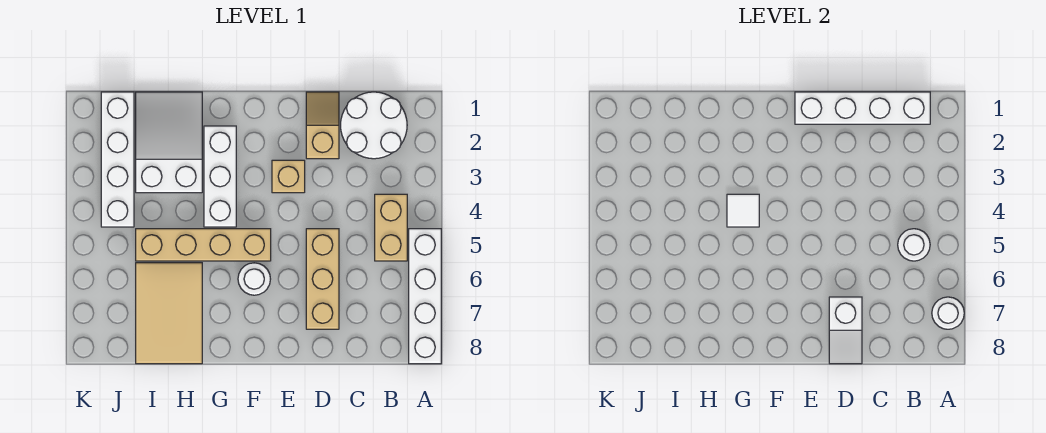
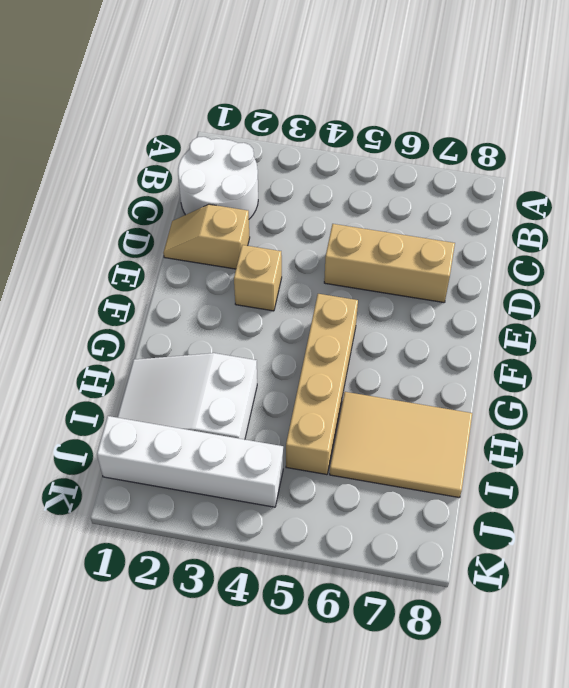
none -> white 1x4 brick [409,229,441,364]
none -> tan 1x2 brick [375,194,407,261]
none -> white 1x1 round brick [238,263,270,295]

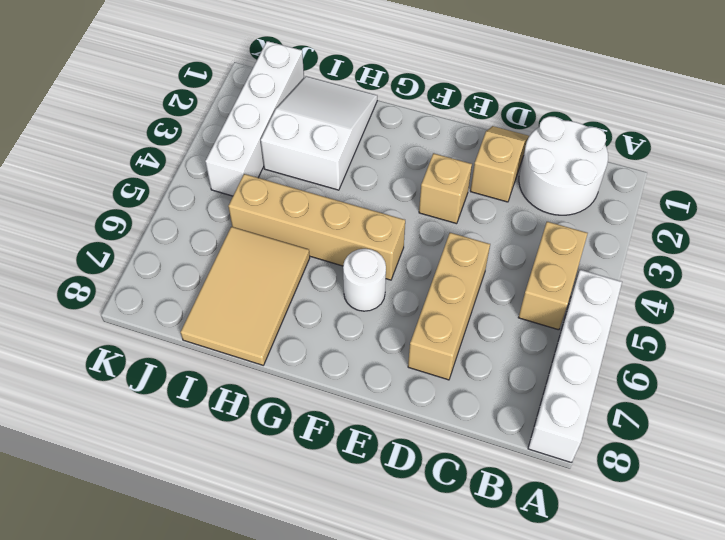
none -> white 1x3 brick [204,126,236,227]
none -> white 1x1 round brick [932,297,964,329]
none -> white 1x4 brick [795,92,930,124]

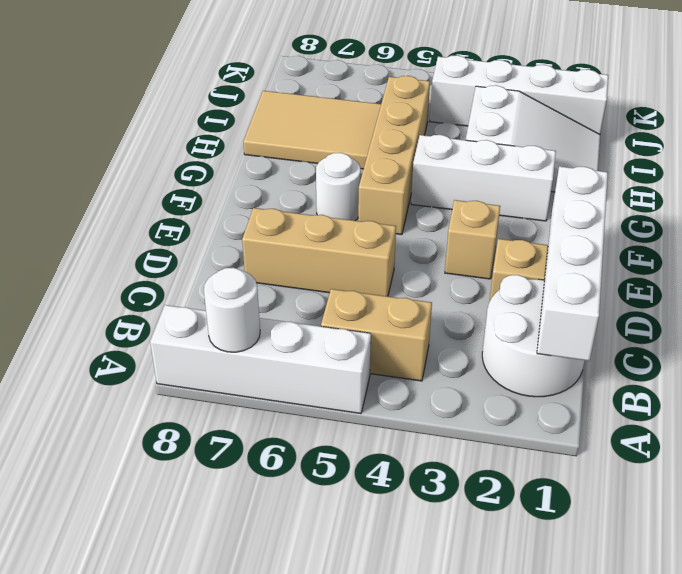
none -> white 1x1 round brick [898,229,930,261]
none -> white 1x2 slope [829,297,862,364]
none -> white 1x1 tile [727,194,759,227]

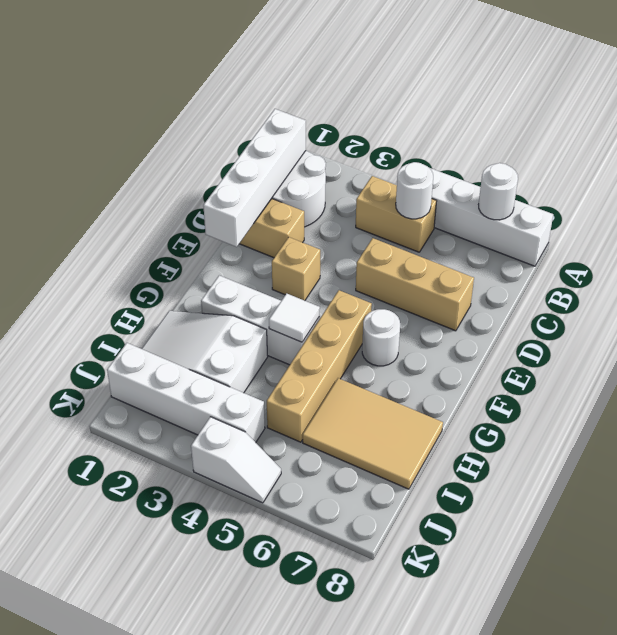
white 1x2 slope [191,417,281,503] -> white 1x2 slope moved to [829,297,862,364]

